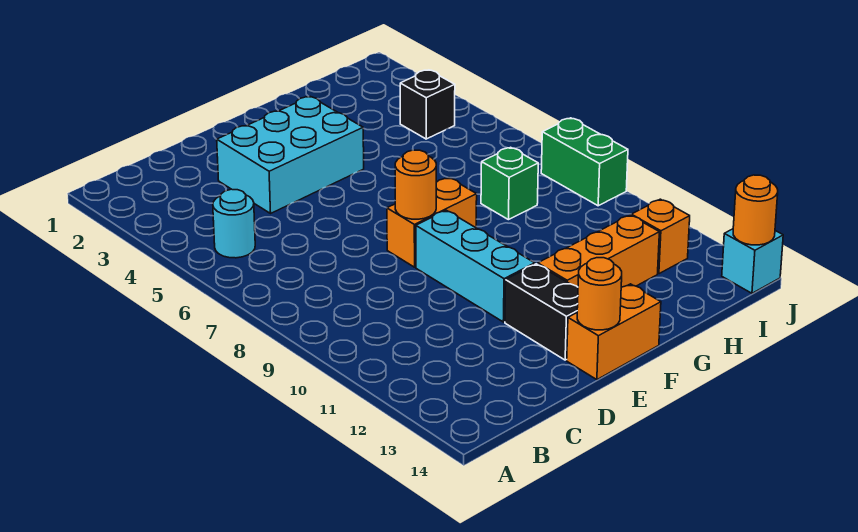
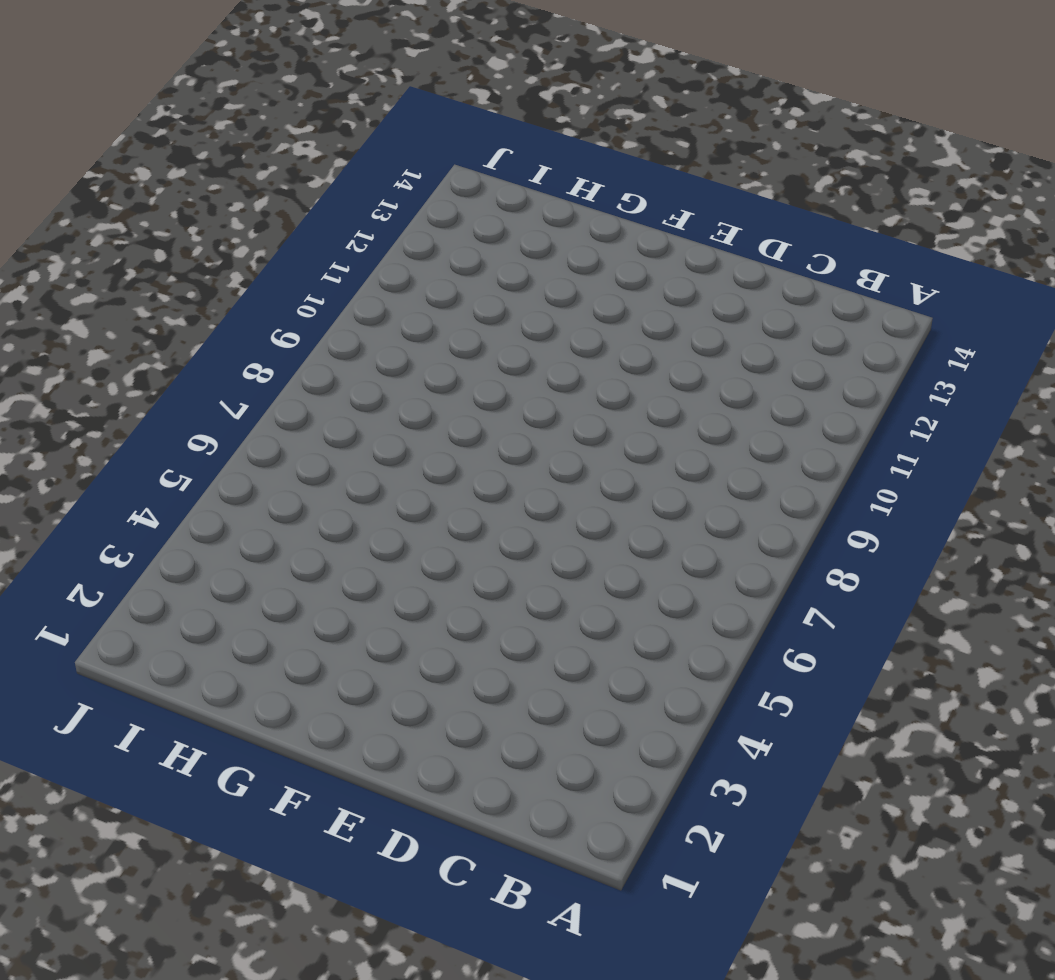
none -> cyan 1x1 round brick [213,189,255,258]
none -> cyan 2x3 brick [217,97,364,213]
none -> orange 1x2 brick [387,178,477,267]

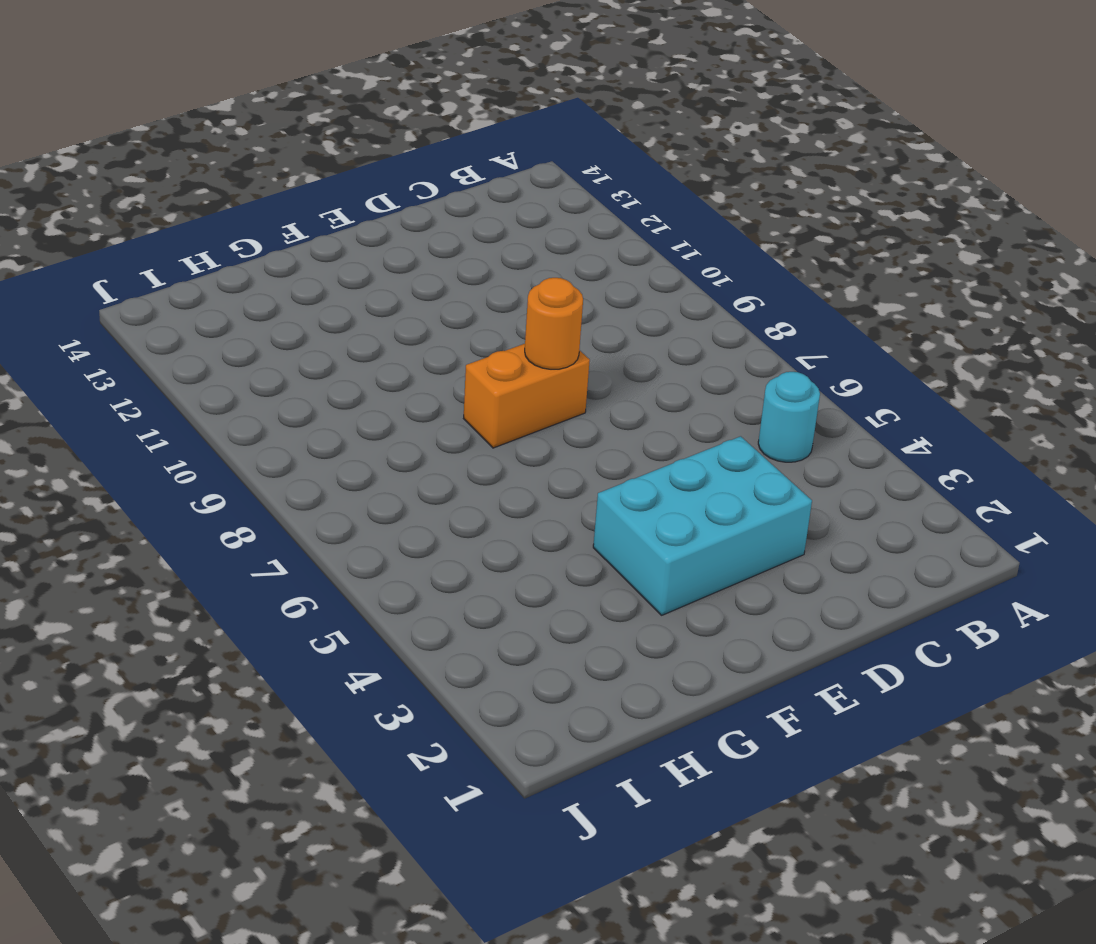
none -> cyan 1x3 brick [416,210,535,322]
none -> black 1x2 brick [505,264,578,360]
none -> orange 1x2 brick [567,284,661,380]

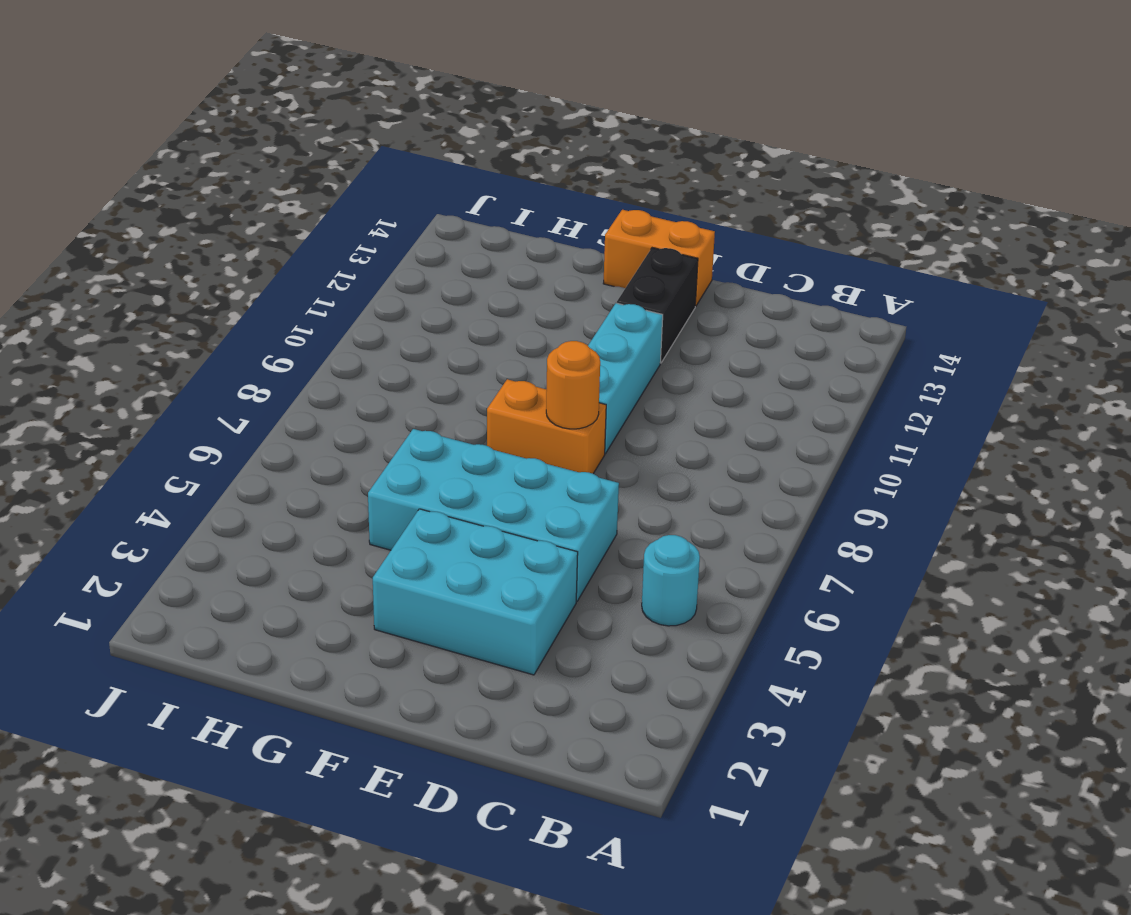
cyan 2x4 brick [368,429,619,602] -> none
none -> orange 1x3 brick [538,215,659,287]
none -> green 1x1 brick [481,147,538,220]
none -> black 1x1 brick [400,70,455,139]

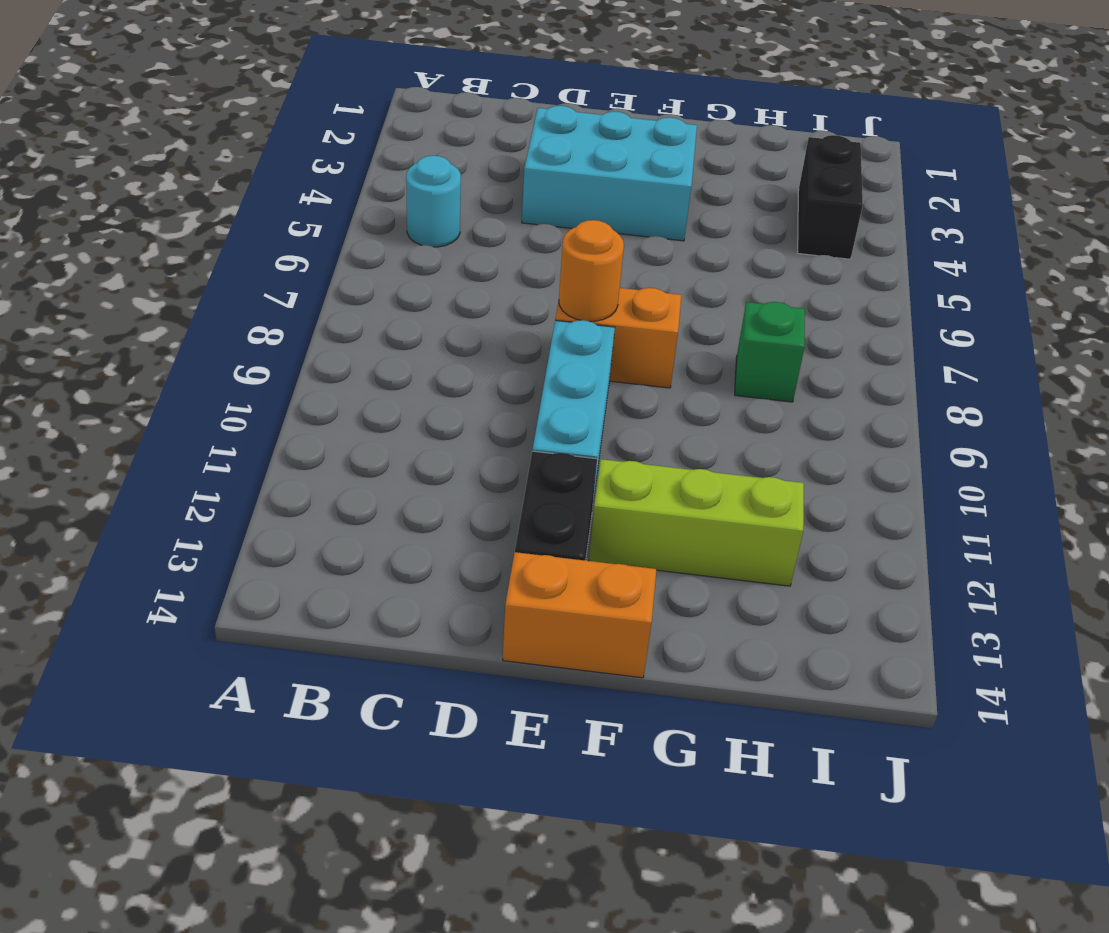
lime 1x3 brick [589,459,804,586] -> orange 1x3 brick [538,215,659,287]
black 1x2 brick [798,135,863,259] -> black 1x1 brick [400,70,455,139]
none -> orange 1x1 brick [631,199,690,274]
none -> green 1x2 brick [541,118,628,206]
none -> cyan 1x1 brick [722,229,783,293]

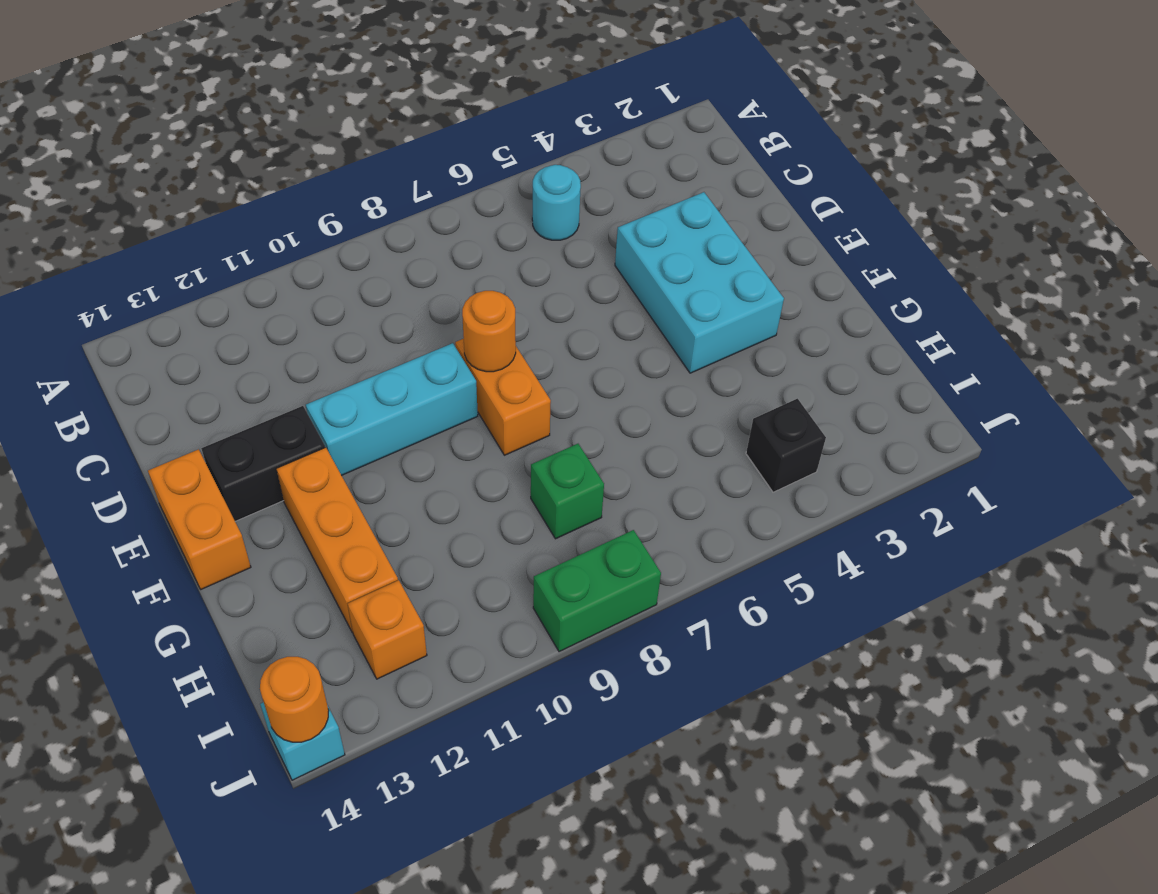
none -> orange 1x1 round brick [577,258,622,330]

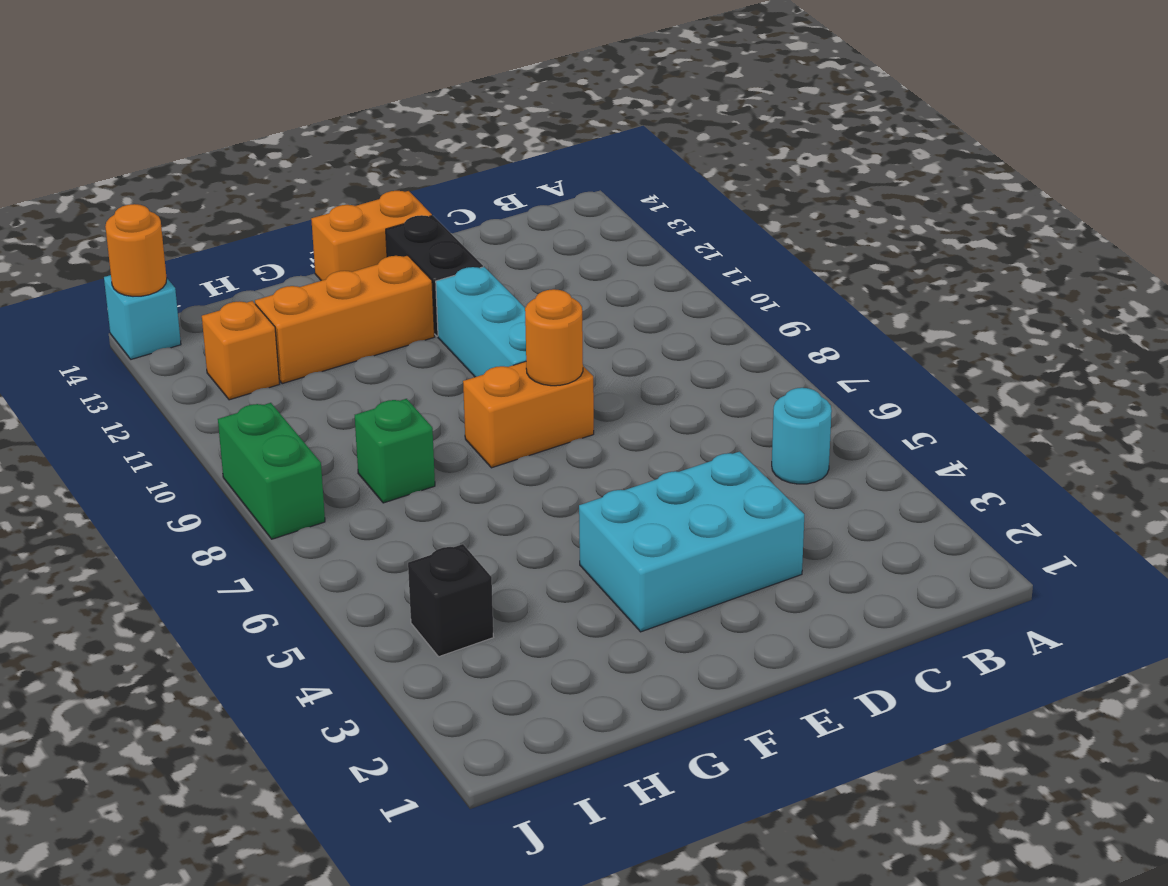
none -> orange 1x1 round brick [577,258,622,330]

